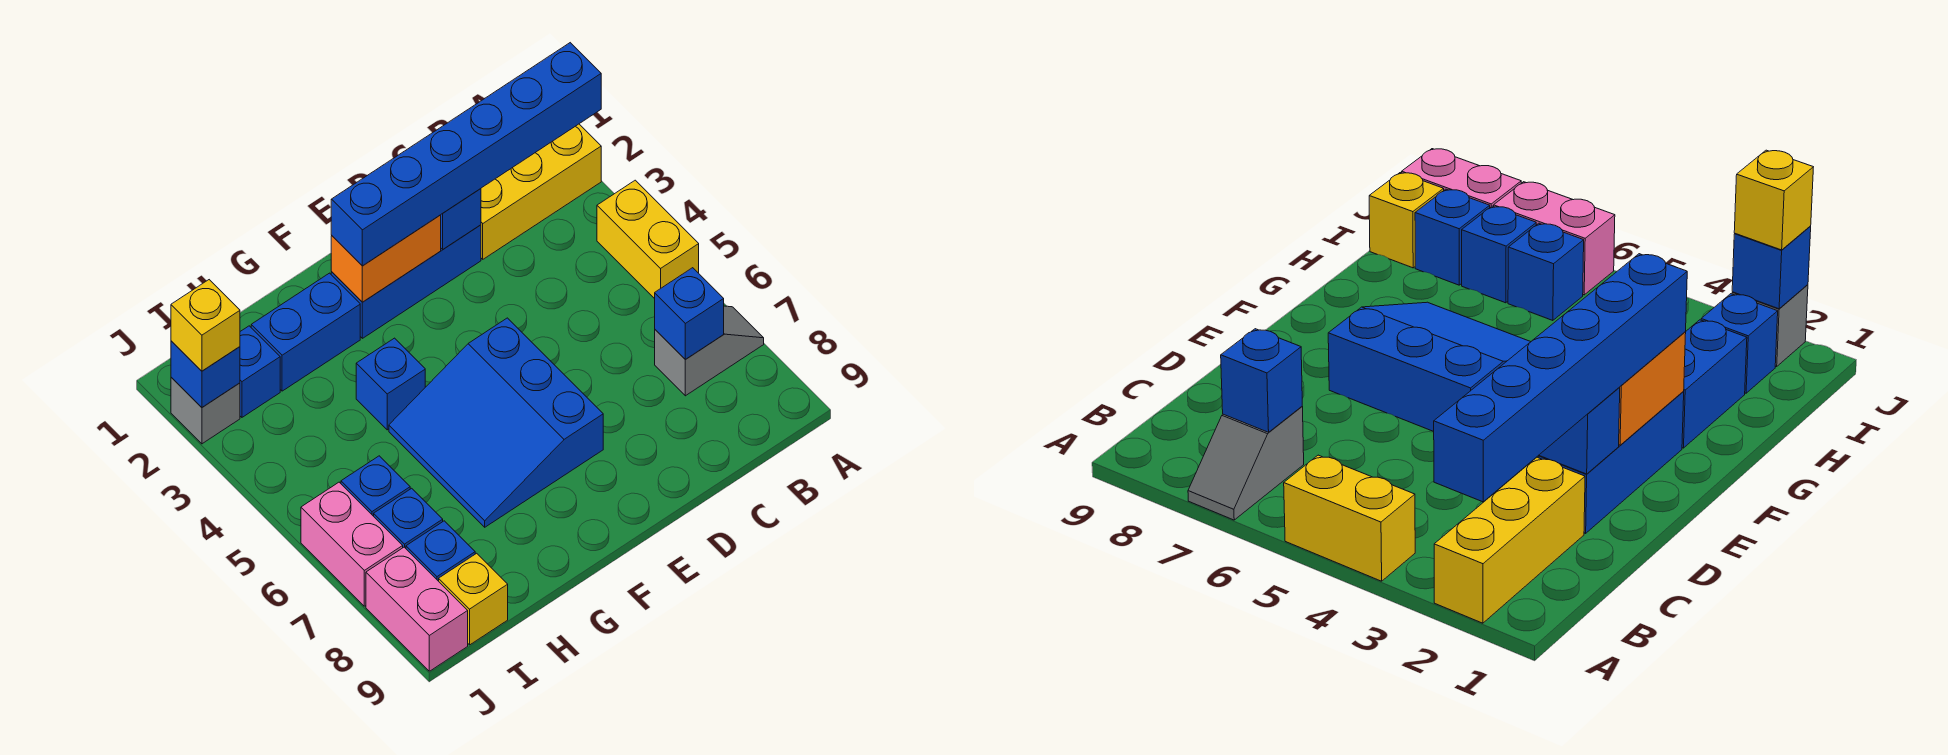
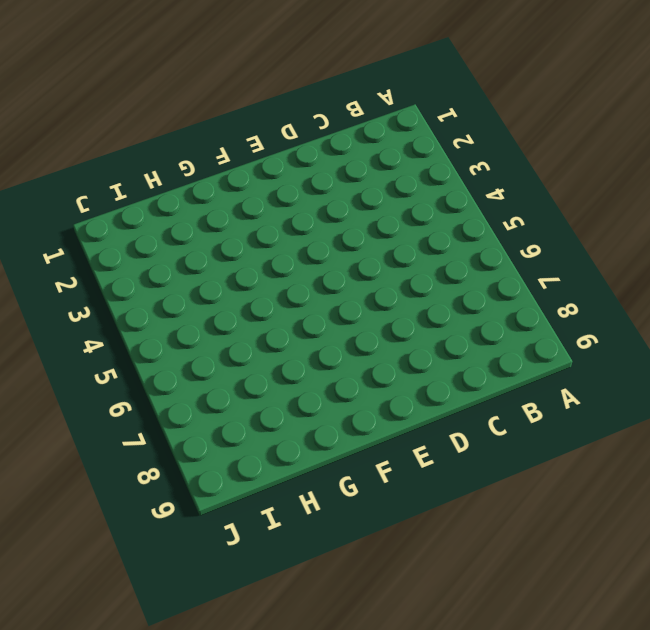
none -> yellow 1x3 brick [481,124,601,259]
none -> yellow 1x2 brick [597,180,699,299]
none -> grey 1x2 slope [655,306,764,396]

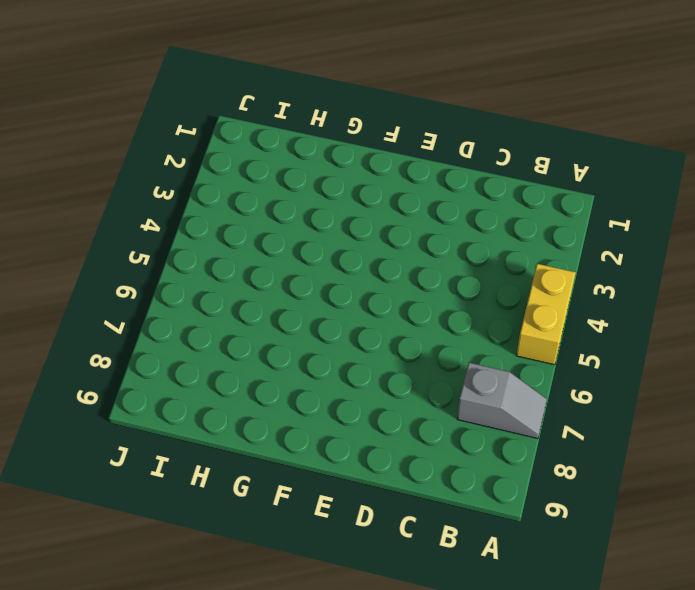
none -> yellow 1x3 brick [481,124,601,259]
none -> blue 1x3 brick [331,225,481,338]
none -> blue 3x3 slope [389,318,603,527]

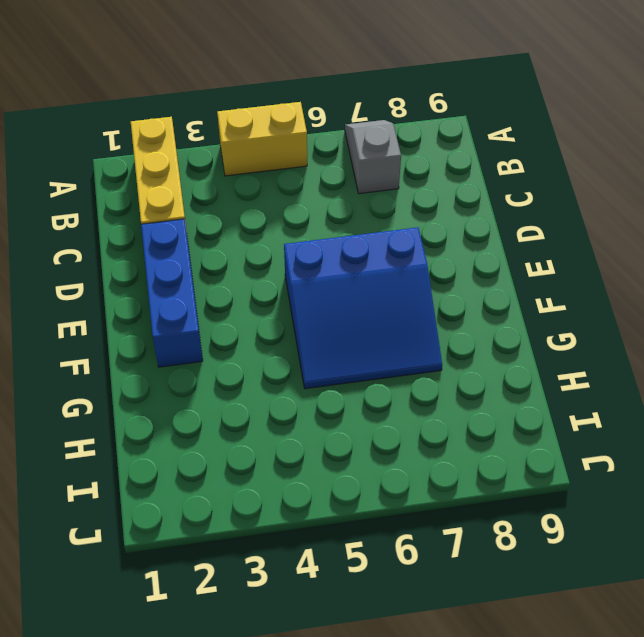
none -> blue 1x2 brick [251,273,360,391]
none -> blue 1x1 brick [356,338,425,430]
none -> blue 1x1 brick [240,326,280,417]

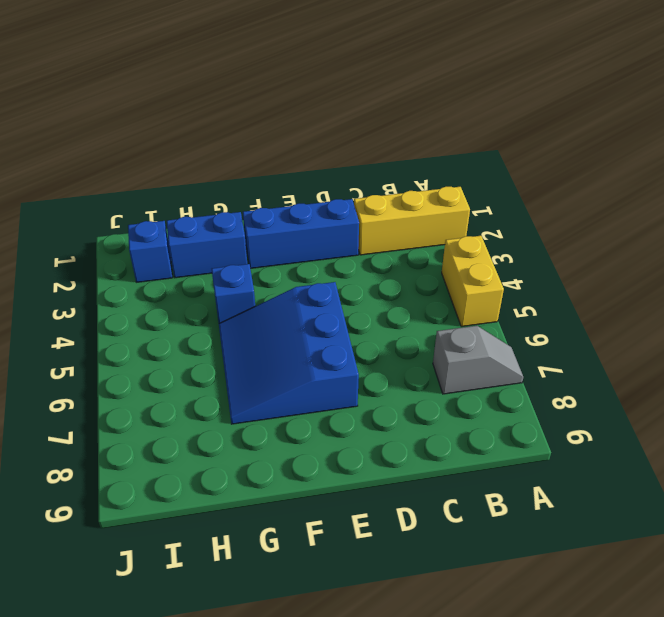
none -> blue 1x1 brick [341,456,410,516]
none -> blue 1x1 brick [374,488,443,548]
none -> blue 1x1 brick [406,521,475,581]

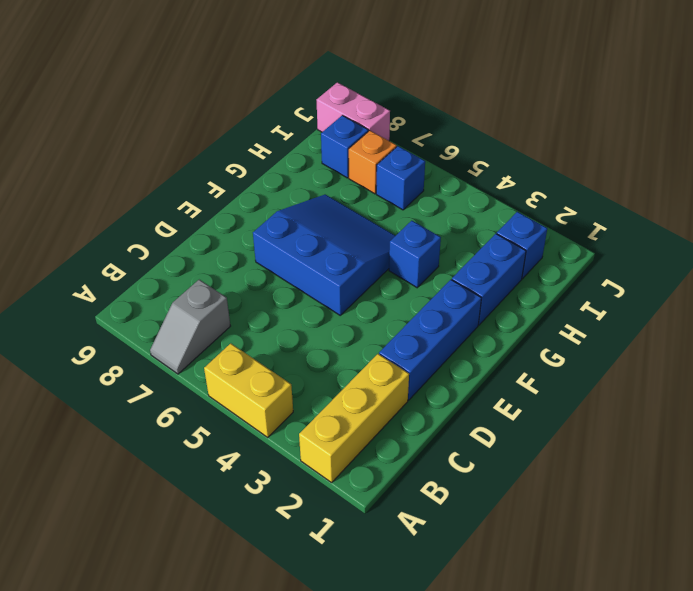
orange 1x1 brick [349,131,397,194] -> blue 1x1 brick [374,488,443,548]
none -> yellow 1x1 brick [439,553,508,645]
none -> grey 1x1 brick [171,377,240,444]
none -> pink 1x2 brick [301,482,403,606]

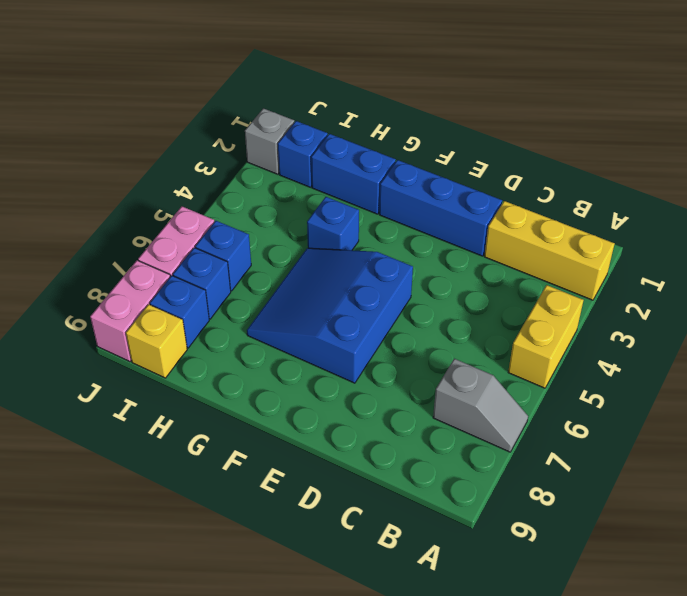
none -> blue 1x1 brick [655,268,724,360]
none -> blue 1x1 brick [441,189,481,249]
none -> orange 1x2 brick [331,215,441,302]

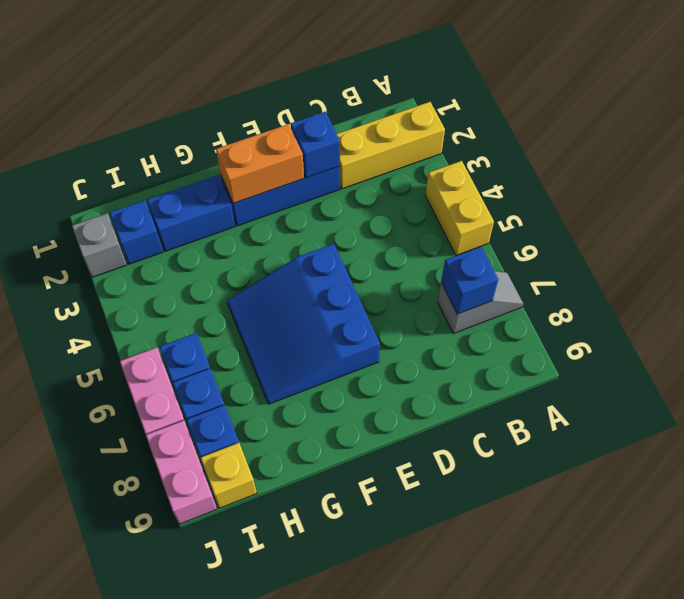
none -> blue 1x1 brick [356,338,425,430]
none -> blue 1x1 brick [171,341,240,407]
none -> blue 1x6 brick [331,43,601,266]

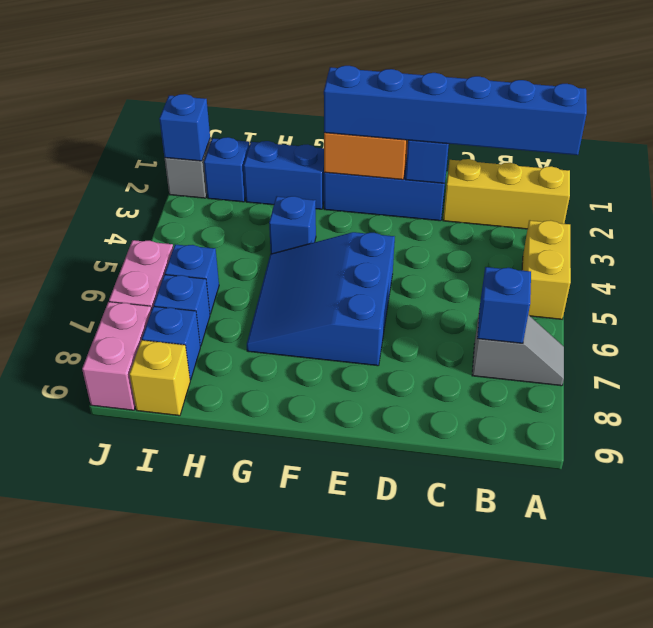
none -> yellow 1x1 brick [171,280,240,371]

